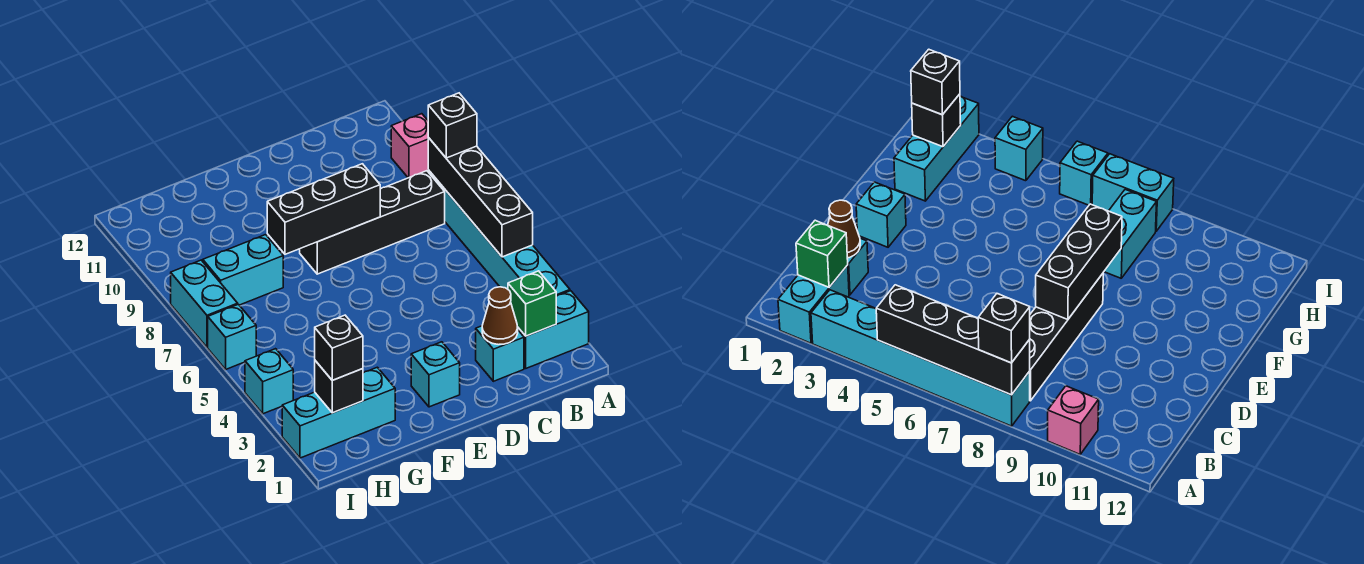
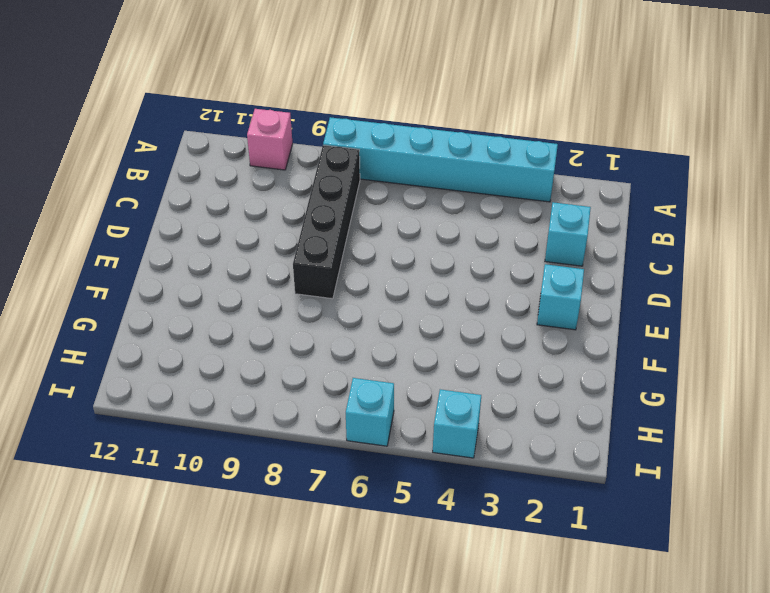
none -> cyan 1x2 brick [517,291,589,368]
none -> cyan 1x3 brick [282,367,395,458]
none -> cyan 1x2 brick [203,235,283,305]

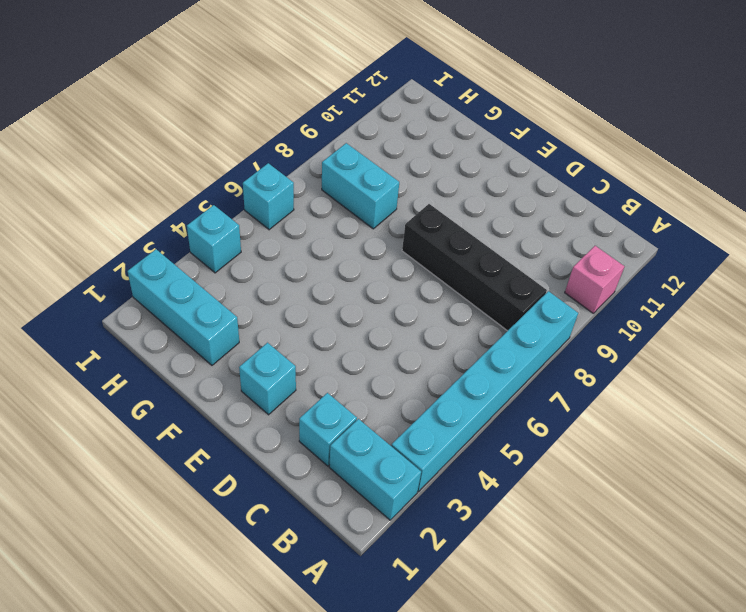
none -> cyan 1x2 brick [171,260,238,347]
none -> black 1x4 brick [428,138,533,257]
none -> green 1x1 brick [508,271,556,336]

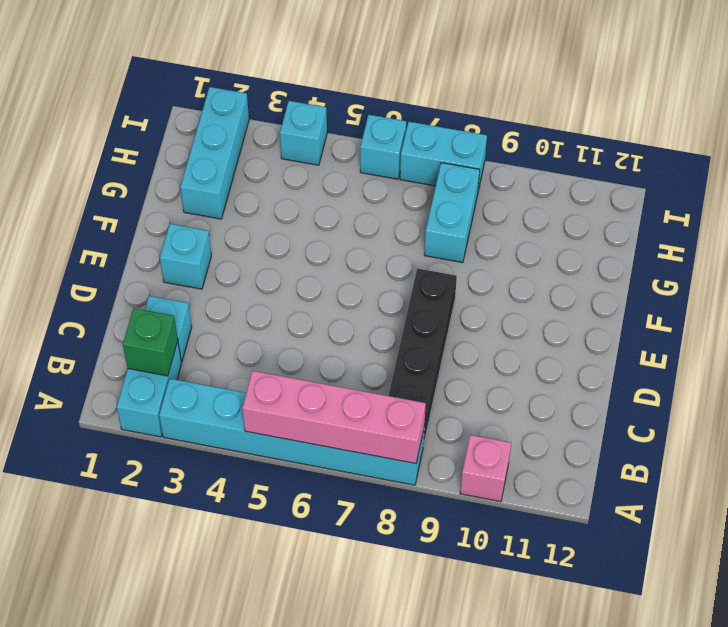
pink 1x4 brick [242,371,426,463] -> black 1x4 brick [428,138,533,257]
none -> brown 1x1 cone [482,287,518,345]
none -> black 1x3 brick [267,164,380,254]
none -> black 1x1 brick [315,361,363,413]

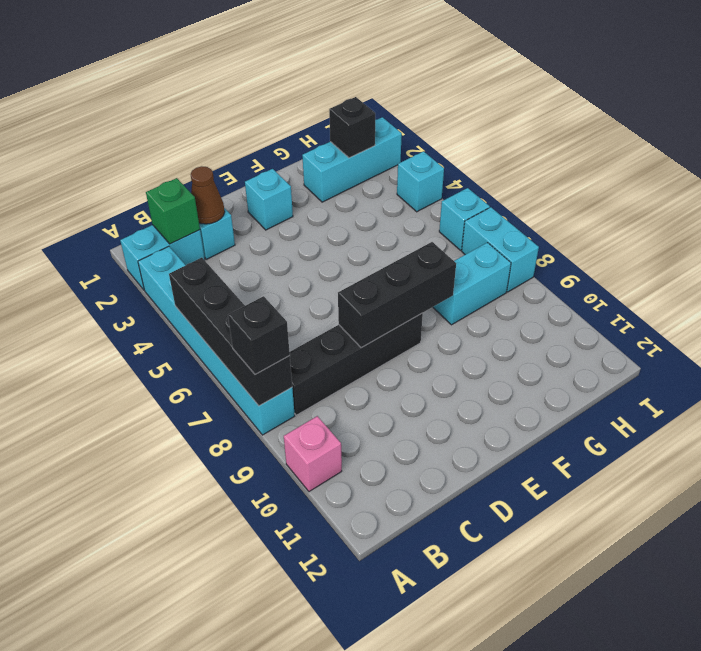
none -> black 1x1 brick [315,315,363,380]

